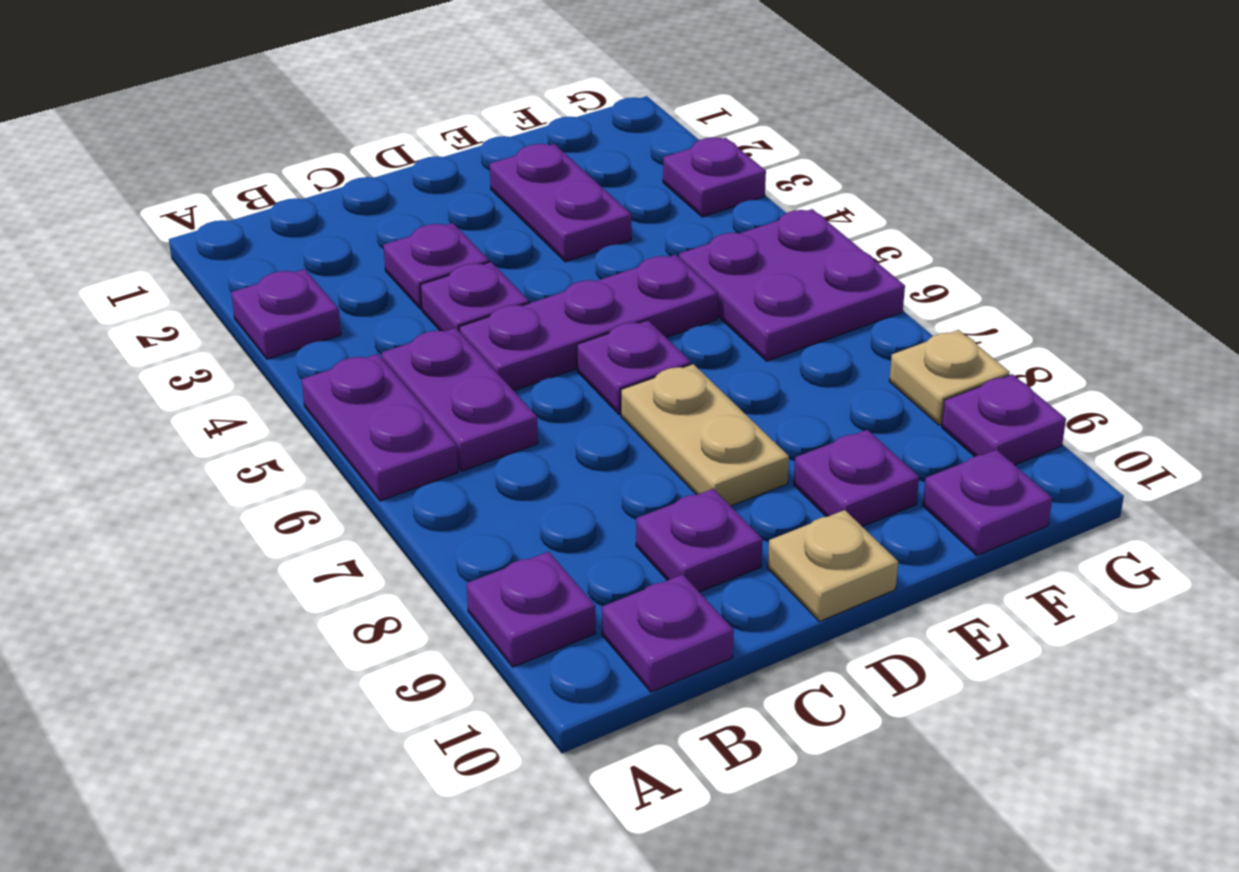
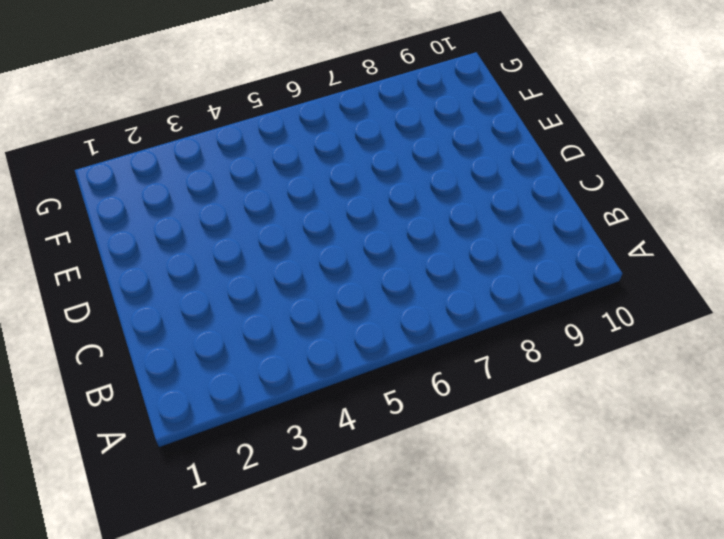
none -> purple 1x1 plate [231,269,341,359]
none -> purple 1x2 plate [302,354,458,501]
none -> purple 1x1 plate [467,552,596,667]

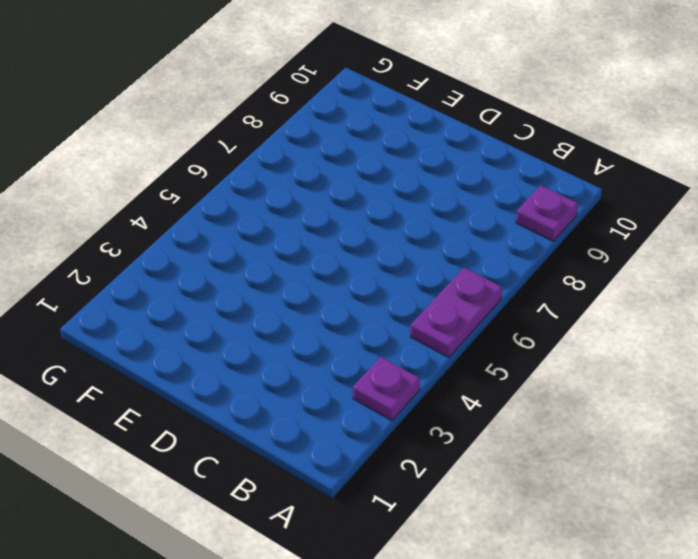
none -> purple 1x2 plate [382,328,538,471]
none -> purple 1x1 plate [602,574,734,692]
none -> purple 1x1 plate [383,223,489,309]

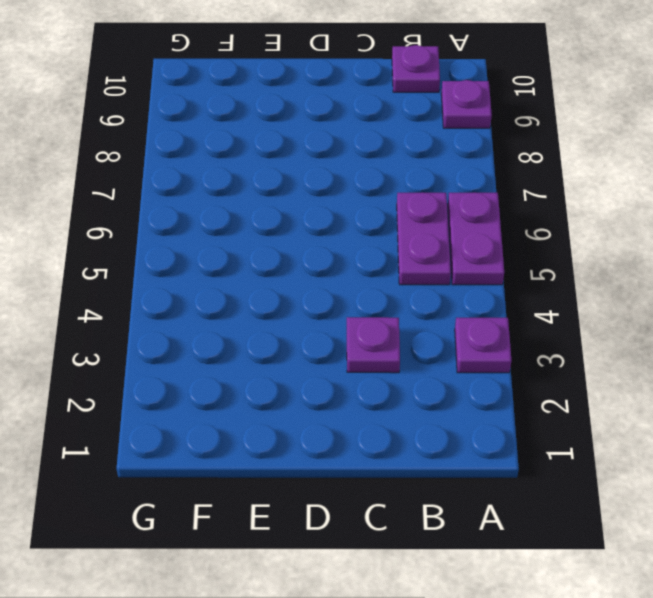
none -> purple 1x1 plate [420,262,529,332]
none -> purple 1x3 plate [459,255,718,391]
none -> purple 1x1 plate [636,489,763,592]

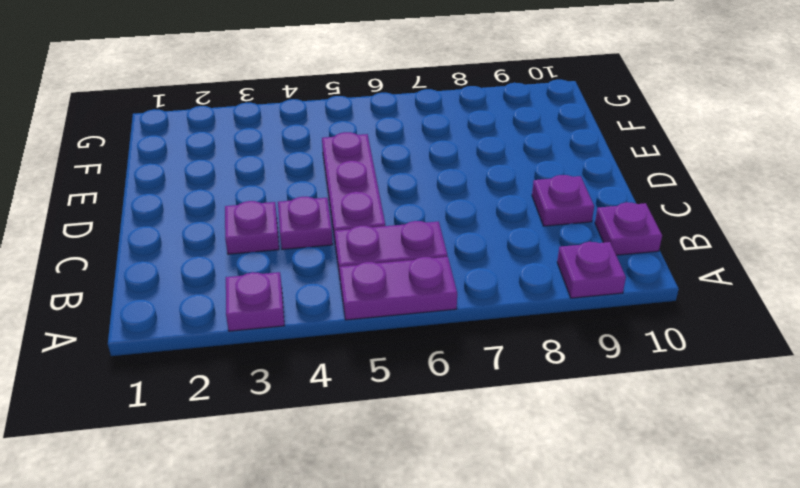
none -> purple 1x1 plate [577,320,691,414]
none -> tan 1x2 plate [621,364,789,506]
none -> tan 1x1 plate [768,510,898,621]

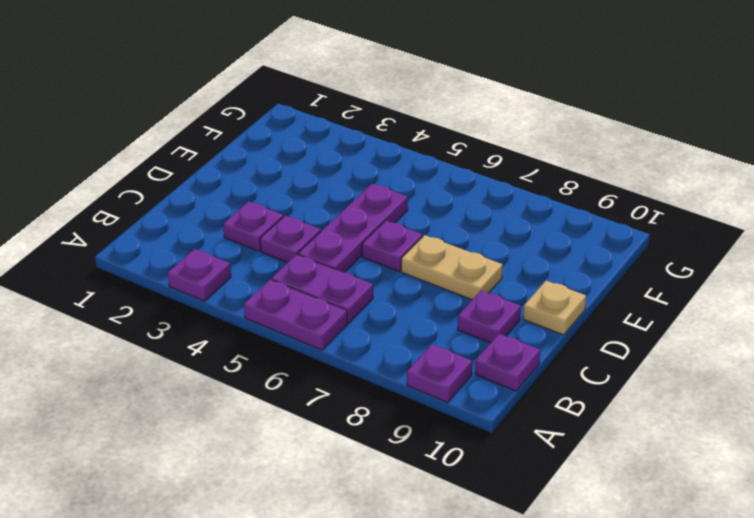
none -> purple 1x2 plate [490,144,631,262]
none -> purple 1x1 plate [794,430,919,526]
none -> purple 2x2 plate [679,209,905,361]

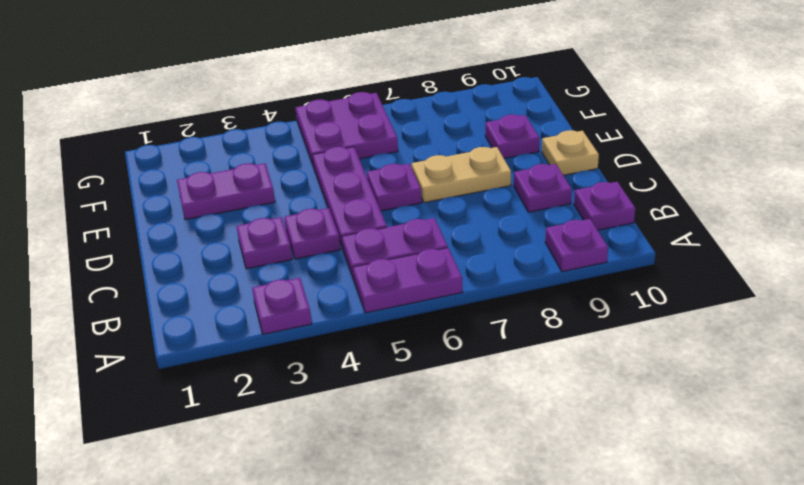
none -> purple 1x1 plate [923,450,1052,555]
none -> purple 1x1 plate [663,137,766,217]
none -> tan 1x1 plate [889,330,1010,425]

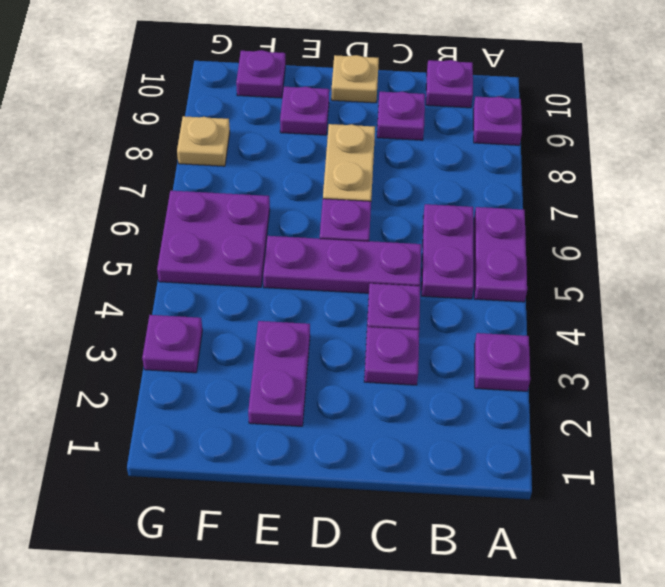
none -> purple 1x1 plate [942,374,1066,465]

